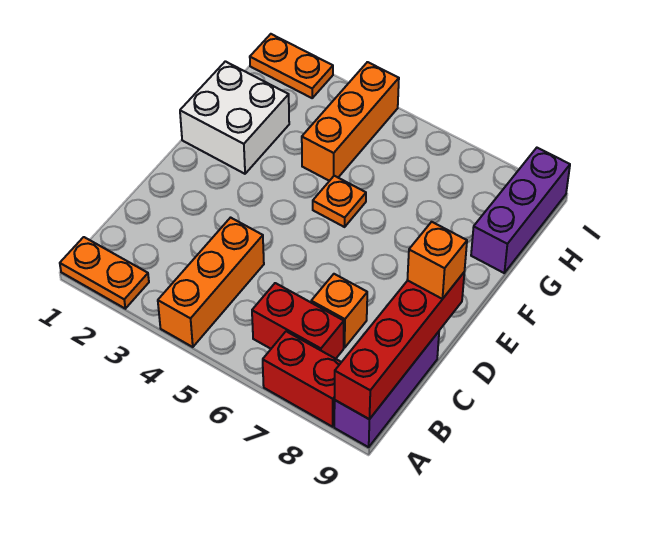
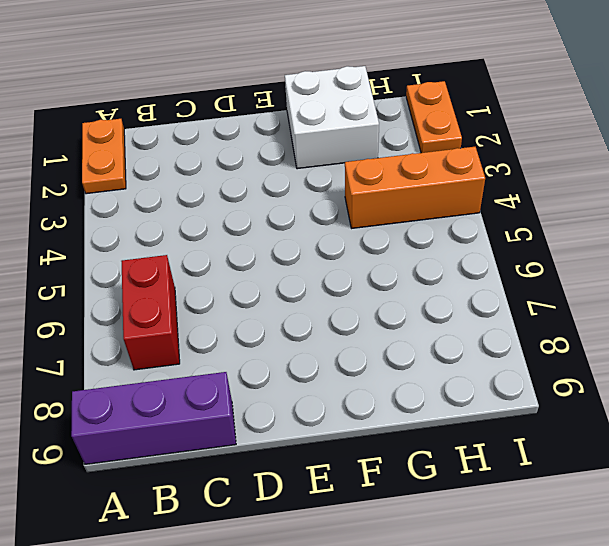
none -> orange 1x3 brick [158,218,264,347]
none -> red 1x2 brick [263,331,341,427]
none -> orange 1x1 brick [311,274,367,348]

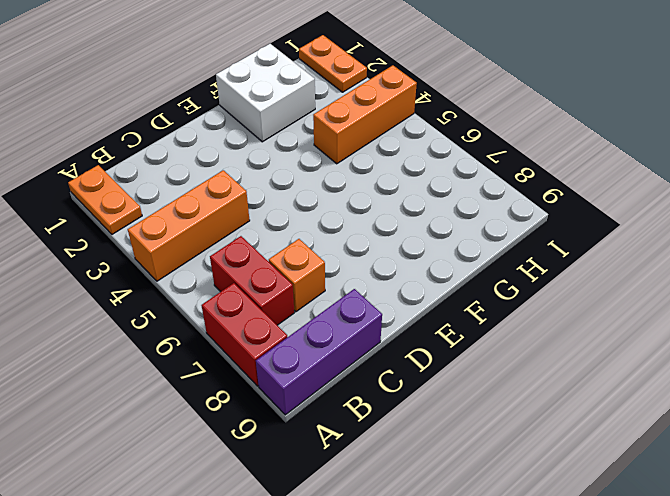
none -> orange 1x1 plate [313,176,366,227]
none -> purple 1x3 brick [471,148,570,273]
none -> red 1x4 brick [335,273,464,419]

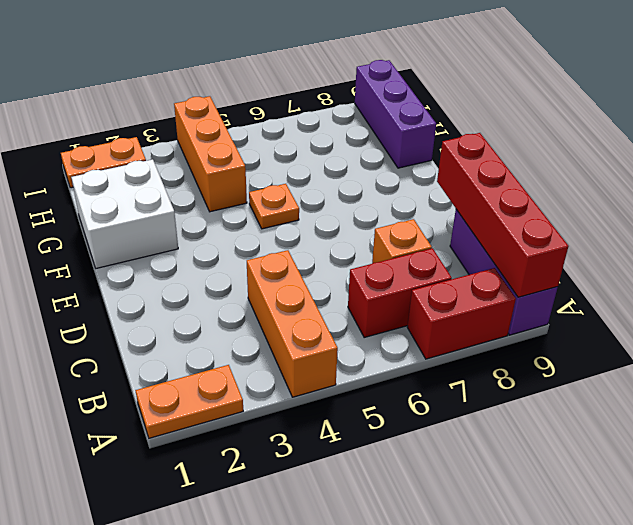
none -> orange 1x1 brick [407,222,467,299]

